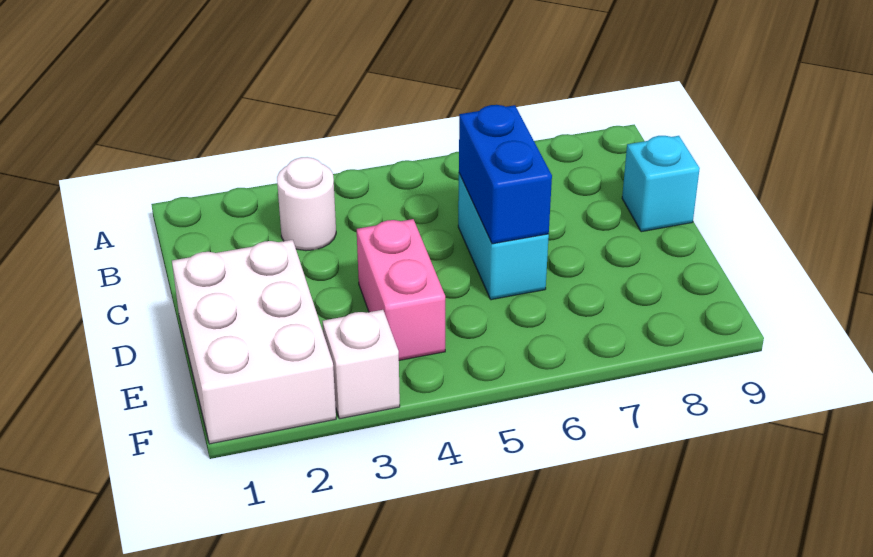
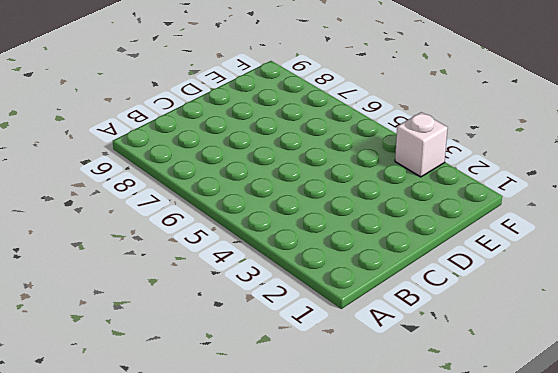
none -> white 1x1 round brick [277,157,336,251]
none -> cyan 1x2 brick [458,174,549,300]

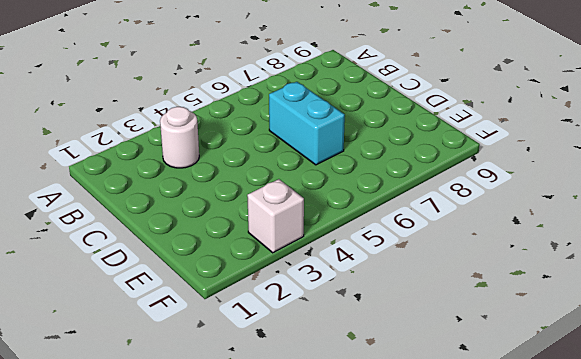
none -> cyan 1x1 brick [622,136,700,232]
none -> white 2x3 brick [172,240,336,444]

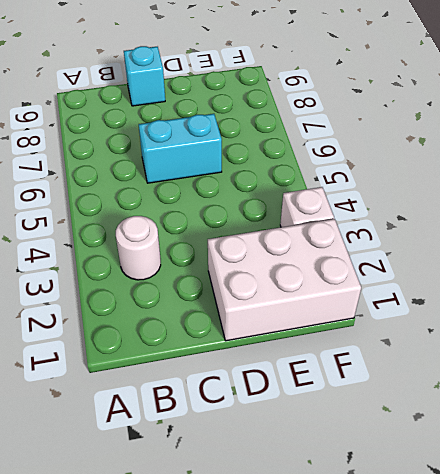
none -> pink 1x2 brick [357,219,445,360]
none -> blue 1x2 brick [459,105,552,244]

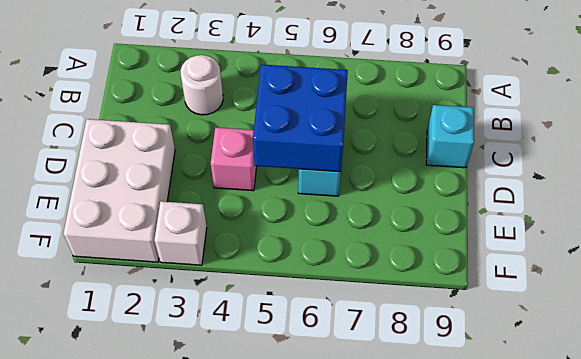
blue 2x2 brick [253,65,348,172] -> blue 1x2 brick [459,105,552,244]
pink 1x1 brick [211,127,257,191] -> pink 1x2 brick [357,219,445,360]

